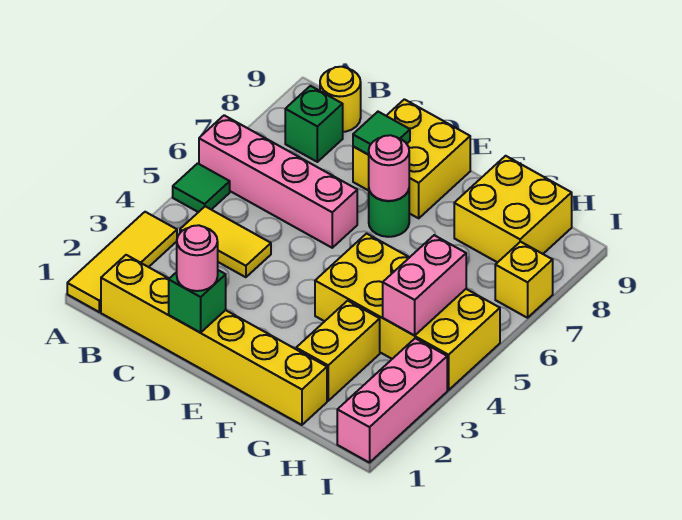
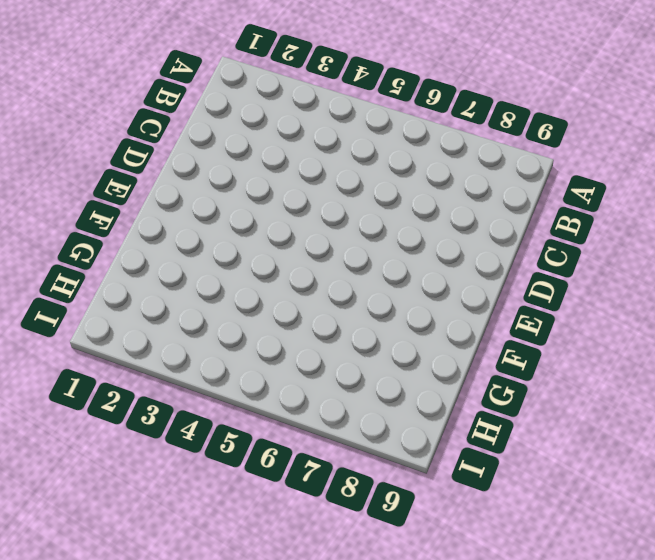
none -> yellow 1x3 tile [67,212,177,312]
none -> green 1x1 tile [173,163,230,212]
none -> pink 1x4 brick [199,115,357,248]

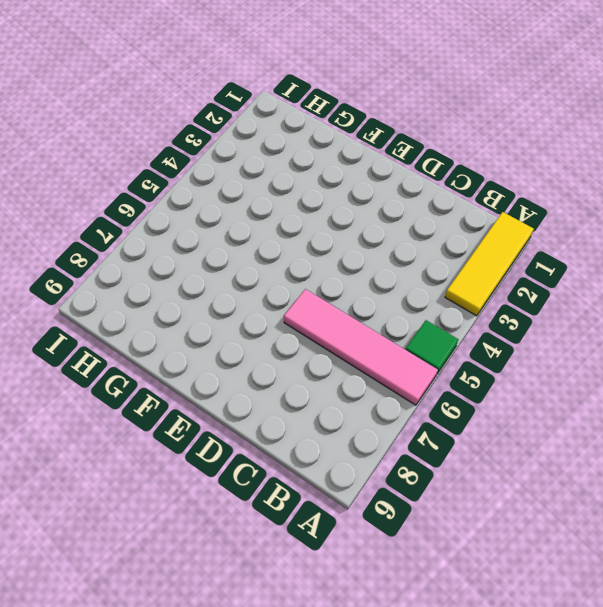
pink 1x4 tile [284,289,438,405] -> pink 1x4 brick [199,115,357,248]
none -> yellow 1x6 brick [101,255,327,425]
none -> yellow 1x2 tile [180,206,271,277]
none -> green 1x1 brick [285,86,343,162]

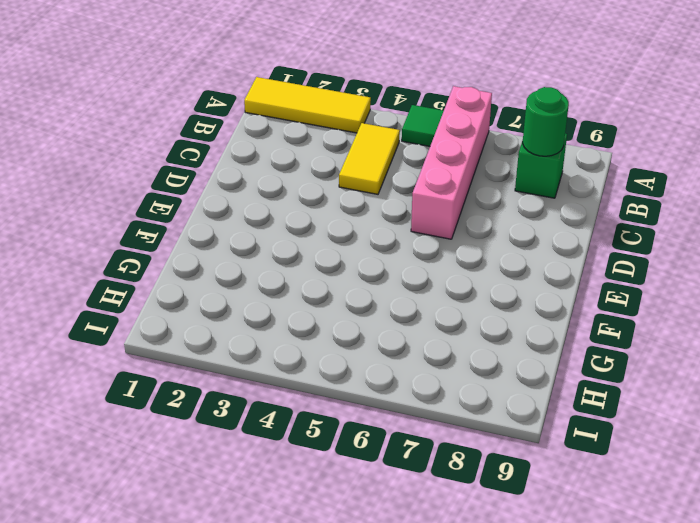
green 1x1 round brick [523,87,569,156] -> green 1x1 round brick moved to [369,190,409,237]
none -> yellow 1x6 brick [101,255,327,425]
none -> yellow 1x1 round brick [320,67,361,132]
none -> yellow 2x2 brick [353,99,470,218]

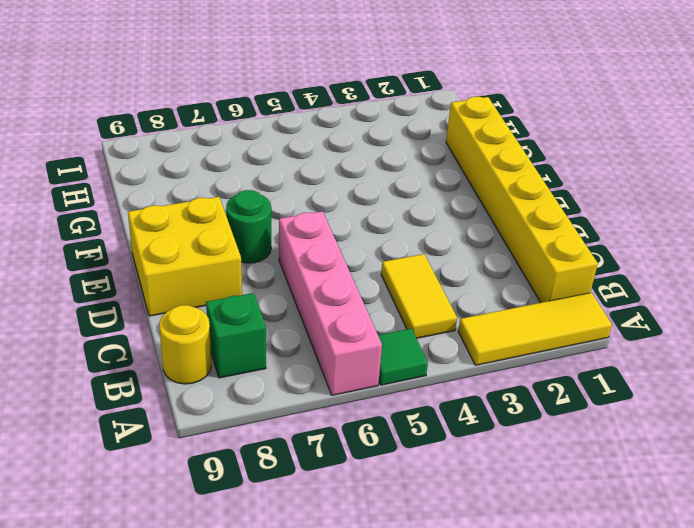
none -> yellow 2x4 brick [315,234,500,390]
none -> yellow 1x2 brick [296,301,380,401]
none -> yellow 2x2 brick [454,156,572,262]

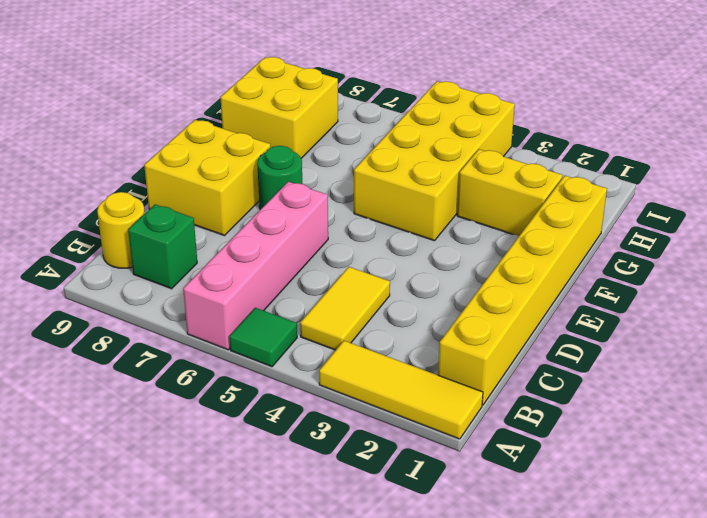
none -> pink 1x3 brick [337,338,447,463]
none -> yellow 1x1 brick [495,242,553,318]
none -> green 1x1 brick [169,270,226,333]

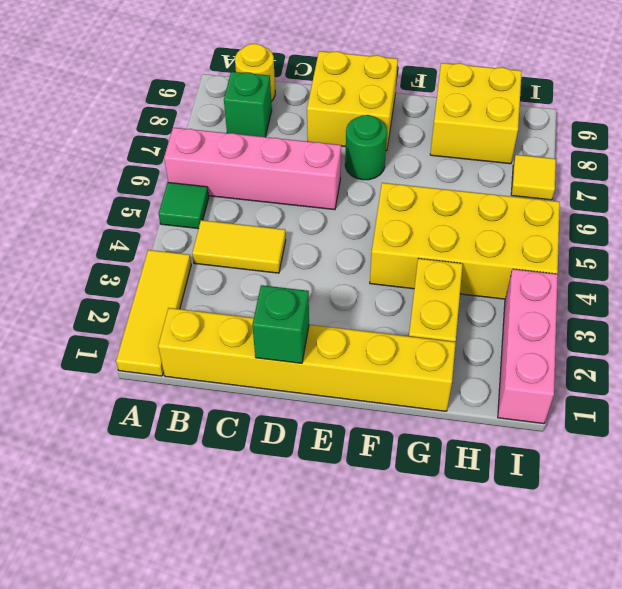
yellow 1x1 tile [511,155,556,200] -> yellow 1x1 brick [495,242,553,318]
none -> green 1x1 tile [353,112,410,155]
none -> pink 1x1 round brick [369,135,409,201]
none -> pink 1x2 brick [383,235,466,336]

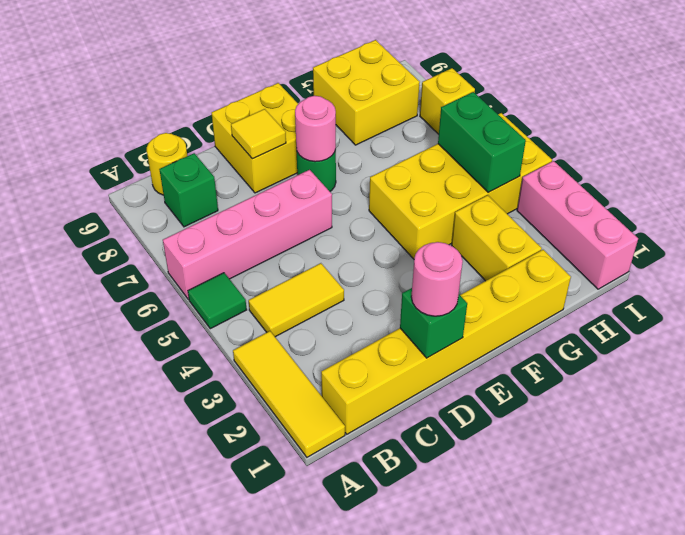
yellow 1x1 tile [231,109,286,159] -> green 1x1 tile [353,112,410,155]
green 1x2 brick [438,92,526,193] -> pink 1x2 brick [383,235,466,336]

